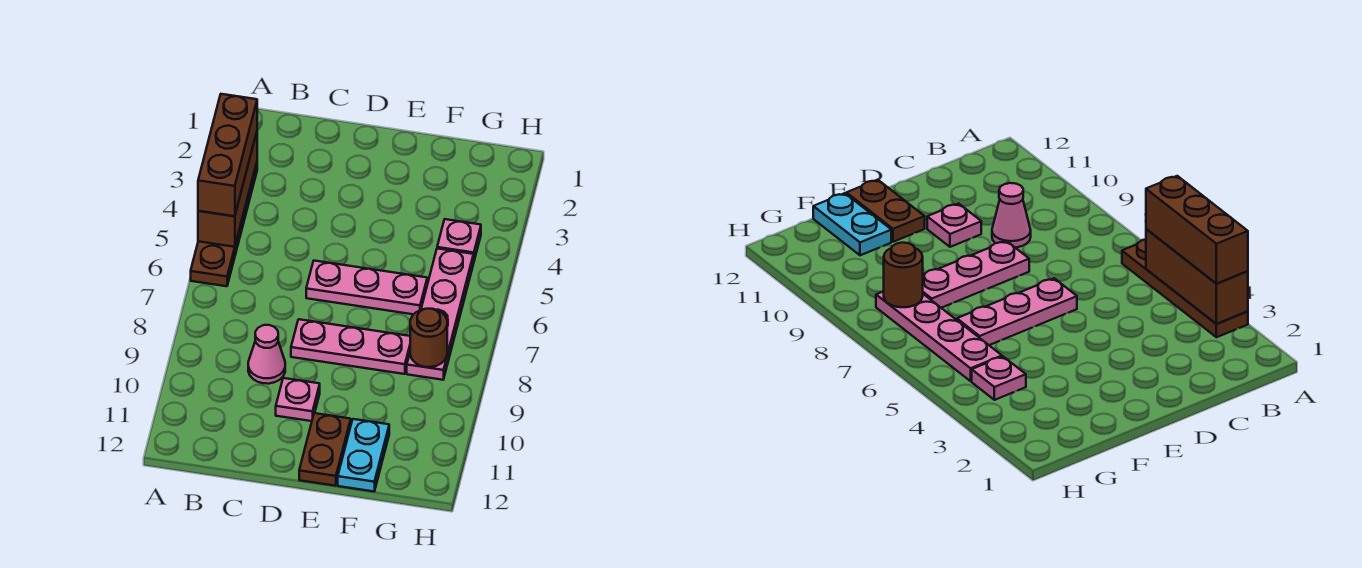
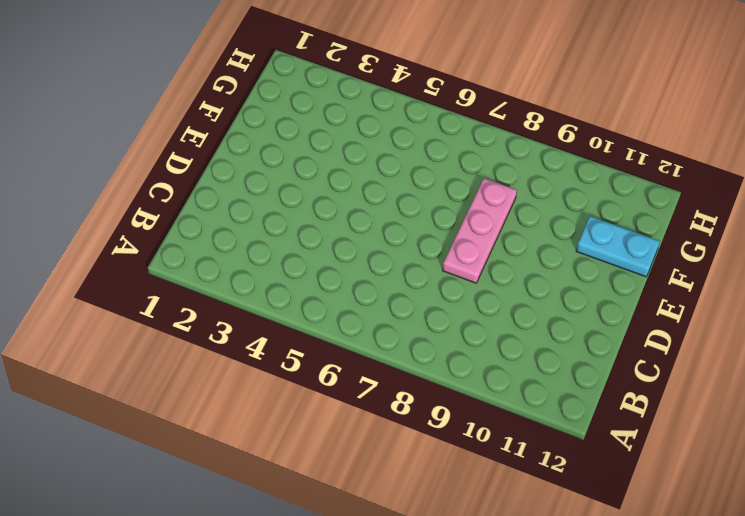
none -> brown 1x4 plate [191,163,257,286]
none -> pink 1x1 cone [248,325,285,384]
none -> pink 1x3 plate [306,261,427,314]

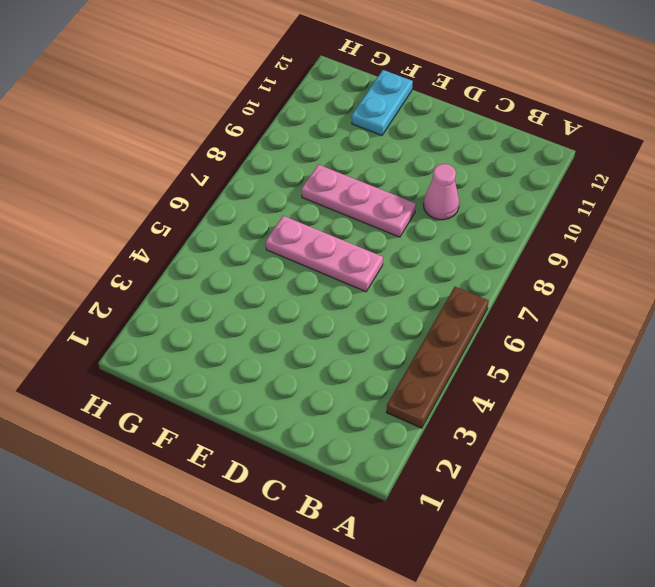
none -> pink 1x1 plate [276,378,320,421]
none -> brown 1x2 plate [299,413,351,486]
none -> pink 1x1 plate [437,219,481,260]

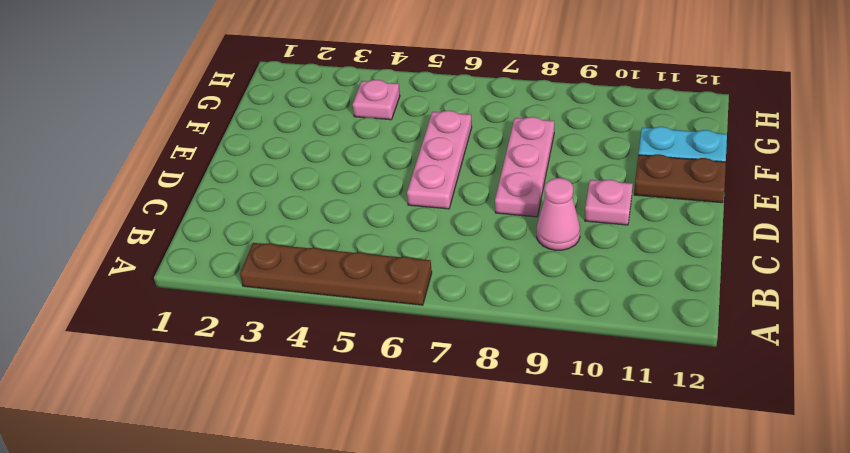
none -> pink 1x4 plate [407,249,474,380]
none -> brown 1x3 brick [198,133,257,247]
none -> brown 1x1 round brick [410,309,447,367]

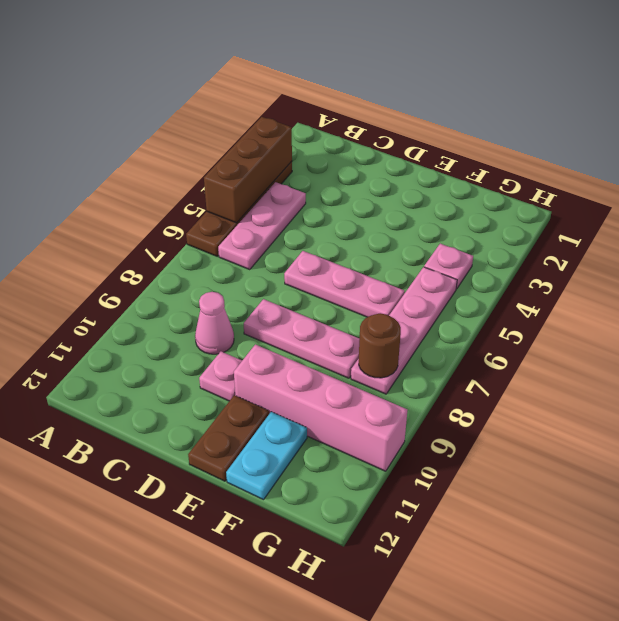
pink 1x3 plate [218,182,306,270] -> none
pink 1x4 brick [234,344,407,471] -> none
none -> brown 1x3 brick [198,94,257,216]

